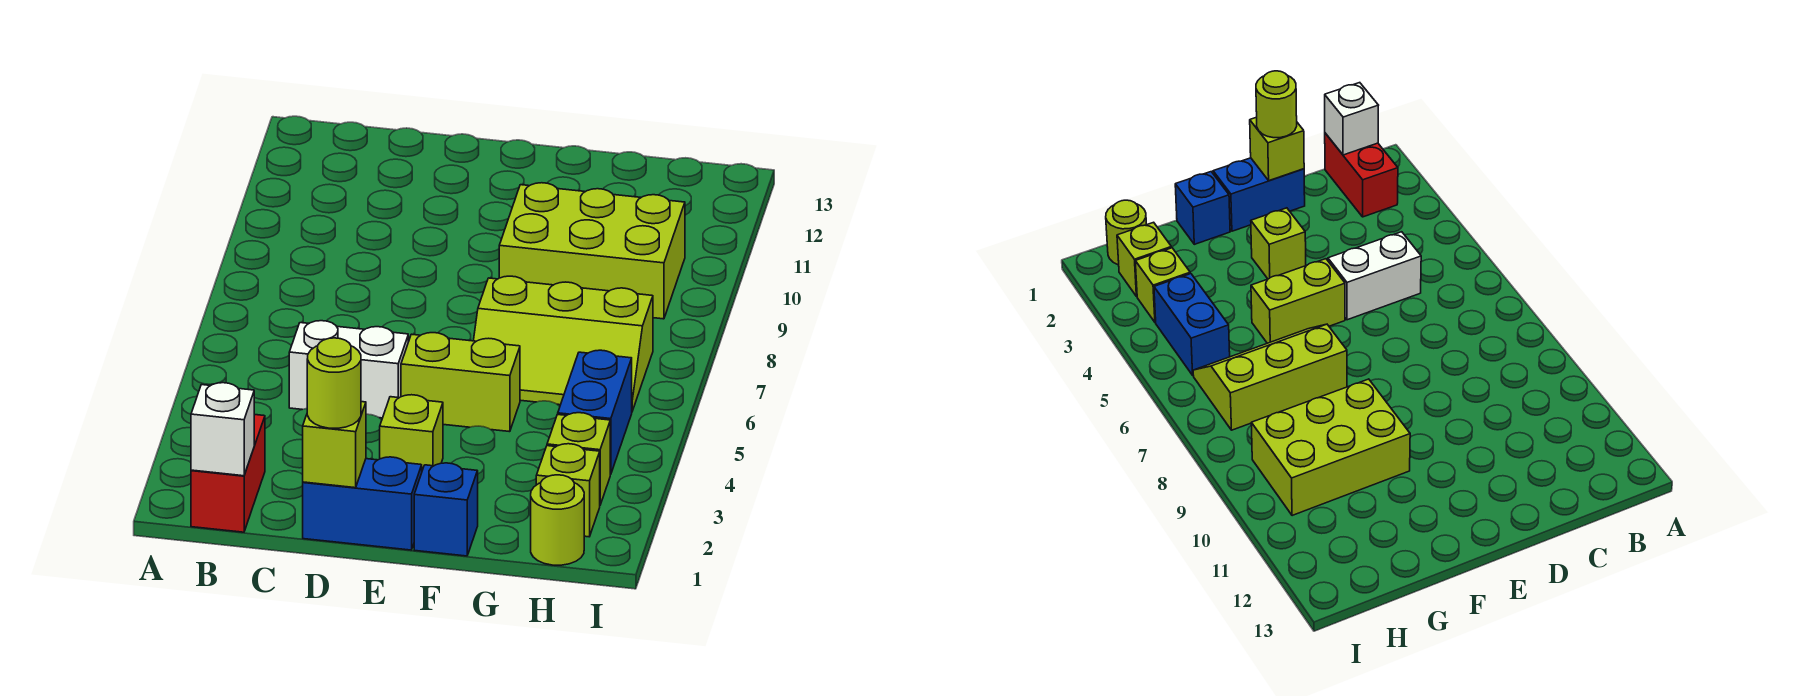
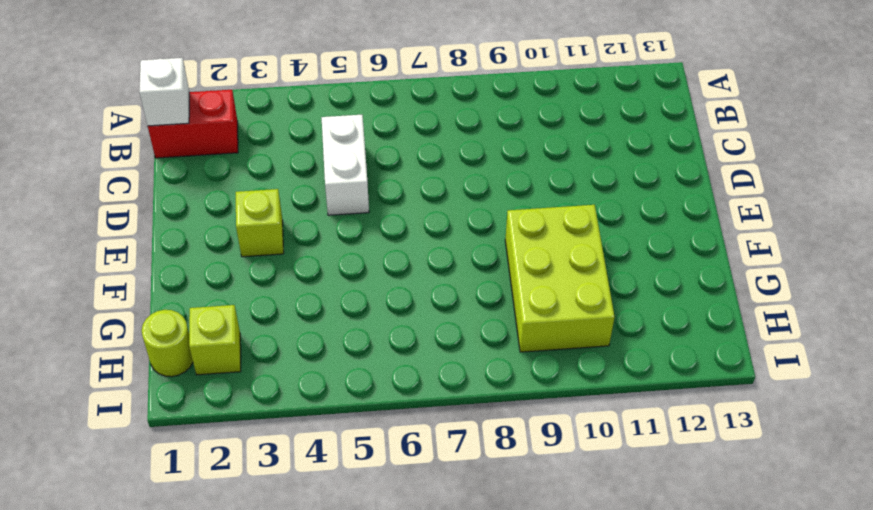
none -> blue 1x2 brick [303,457,422,550]
none -> lime 1x2 brick [401,333,520,432]
none -> blue 1x1 brick [414,463,478,556]

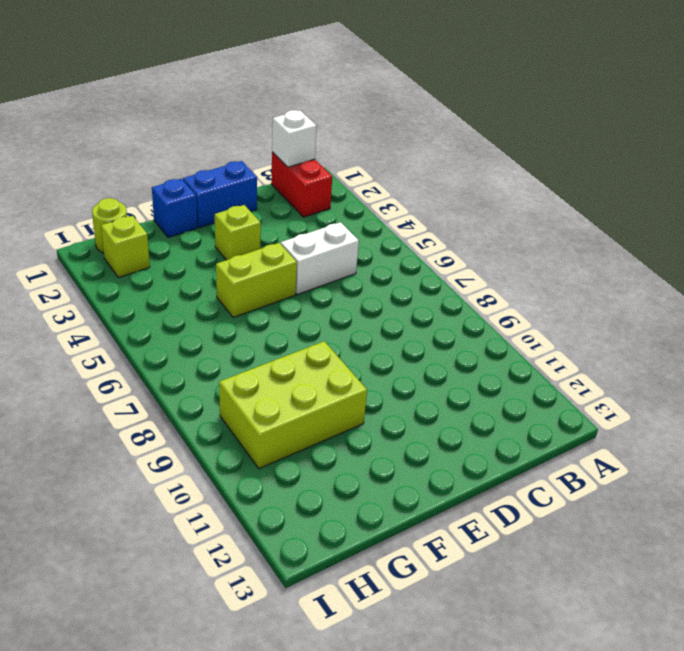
none -> lime 2x3 slope [473,276,653,411]
none -> lime 1x1 brick [547,413,610,505]
none -> blue 1x2 brick [558,350,632,475]

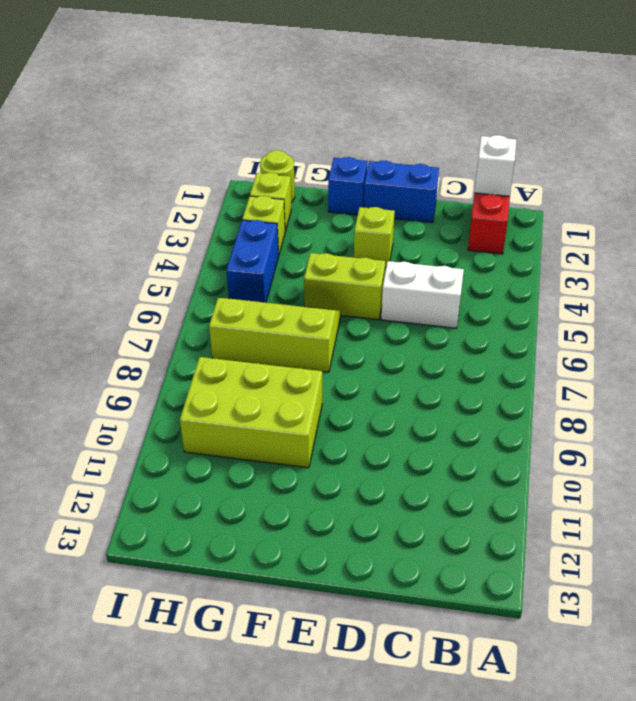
none -> lime 1x1 brick [303,402,366,488]
none -> lime 1x1 round brick [307,338,361,428]

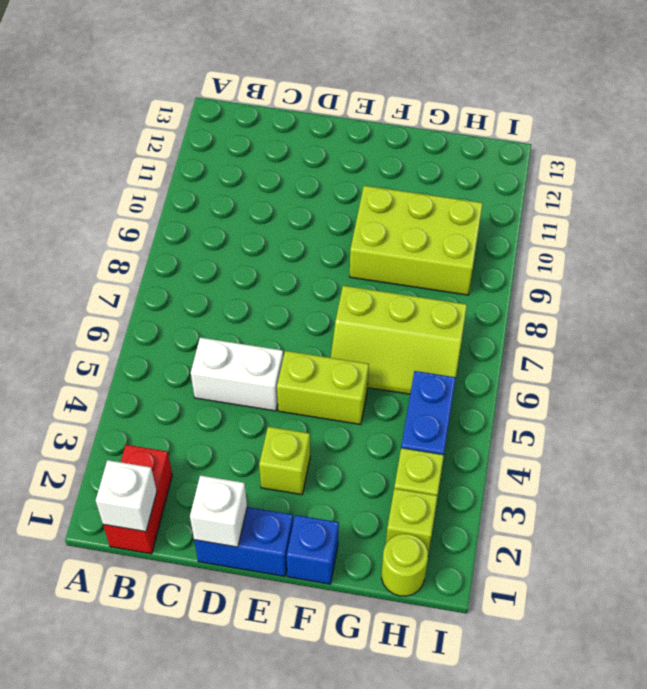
white 1x1 brick [190,475,247,547] -> lime 1x1 brick [303,402,366,488]
none -> lime 1x1 round brick [307,338,361,428]

